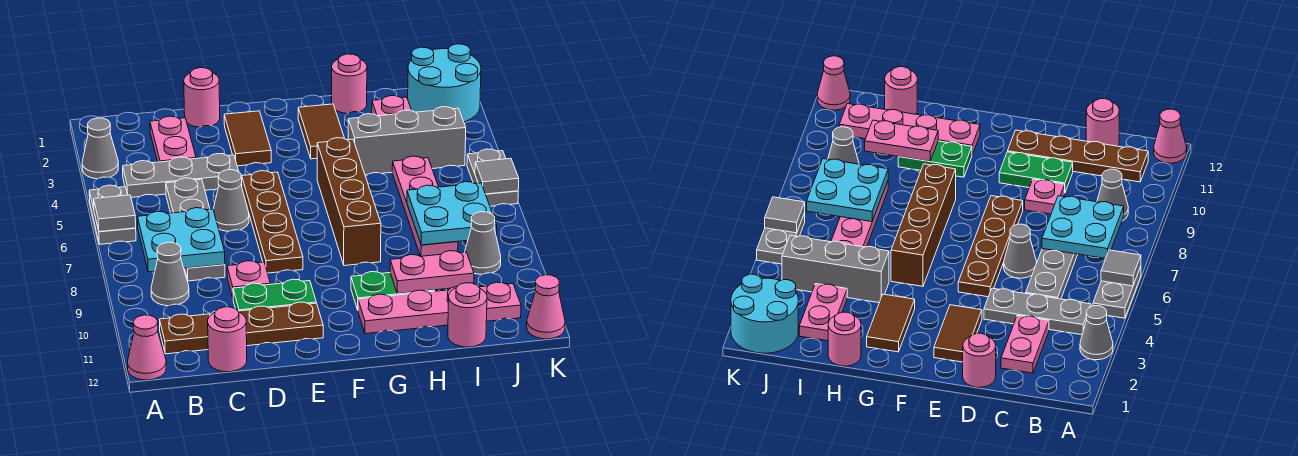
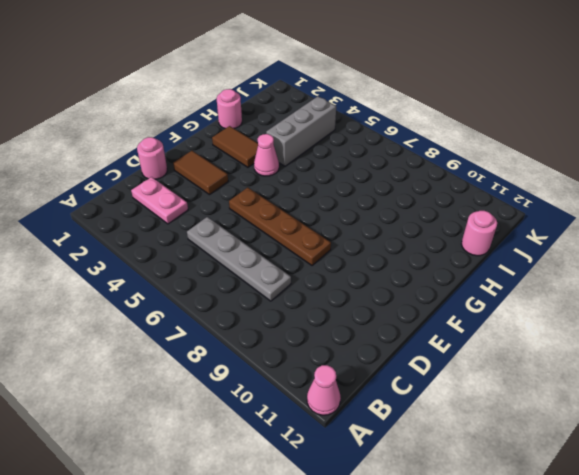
pink 1x1 cone [254,134,279,176] -> pink 1x1 cone moved to [527,275,565,339]
none -> grey 1x1 cone [82,118,118,179]
none -> grey 1x2 plate [89,185,136,244]
none -> grey 1x3 plate [123,154,238,197]
none -> grey 1x1 cone [151,242,189,306]

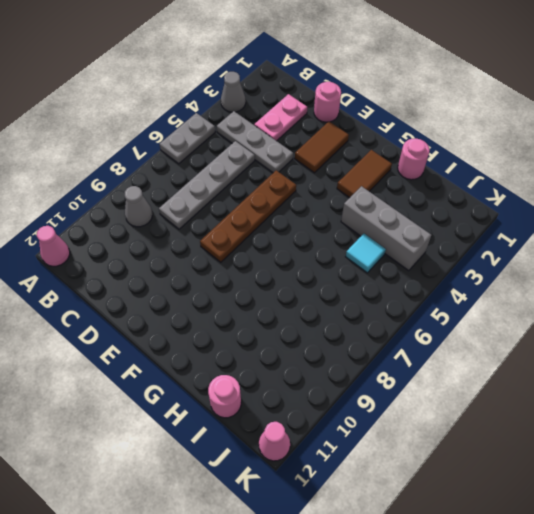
cyan 1x1 tile [346,234,386,273] -> pink 1x4 plate [392,156,458,256]
none -> brown 1x4 plate [160,302,323,354]
none -> pink 1x1 round brick [208,307,247,372]
none -> grey 1x1 cone [213,170,249,231]
none -> pink 1x1 plate [227,261,270,298]

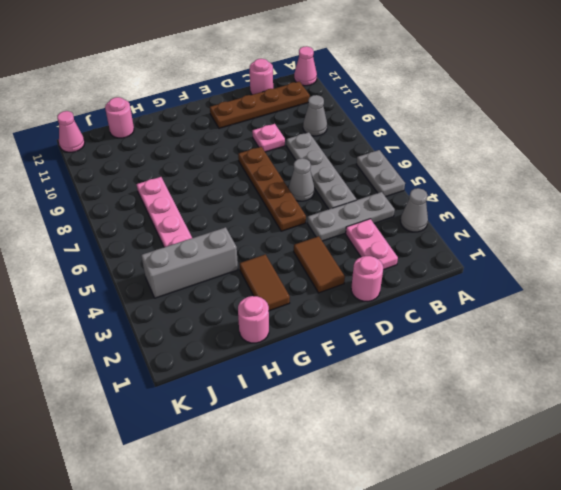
none -> green 1x2 plate [233,279,316,311]
none -> brown 1x4 brick [317,138,381,266]
none -> green 1x2 plate [351,272,435,310]
none -> pink 1x4 plate [358,282,521,334]

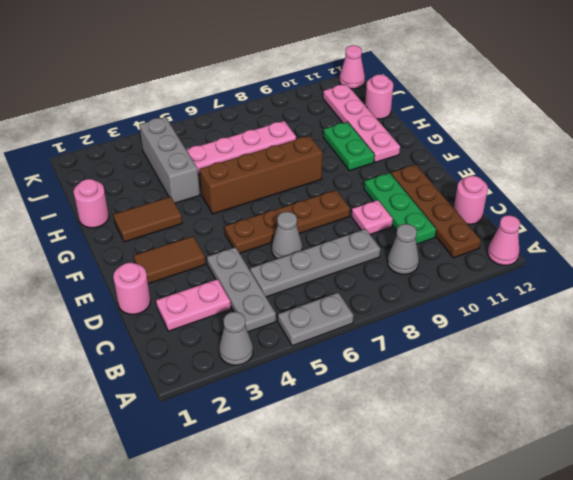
green 1x3 plate [364,173,436,244] -> green 1x2 plate [233,279,316,311]
none -> pink 1x2 plate [372,96,411,116]
none -> cyan 2x2 round brick [408,44,481,122]
none -> grey 1x1 cone [465,212,501,274]
none -> grey 1x2 plate [467,149,518,206]

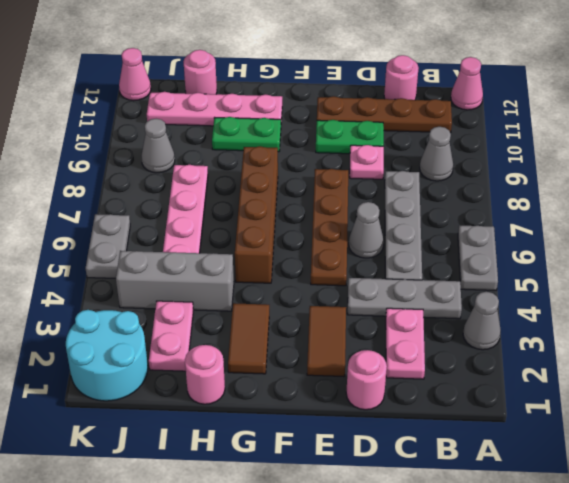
none -> grey 1x1 tile [94,195,136,232]
none -> cyan 2x2 plate [137,208,225,272]
none -> pink 1x2 plate [390,251,474,294]
none -> cyan 2x2 plate [407,182,497,245]

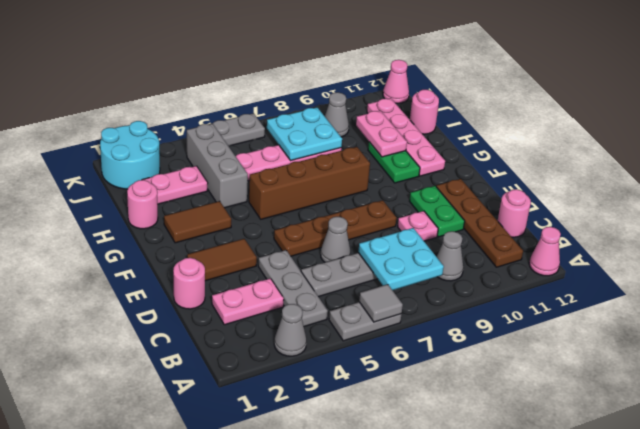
none -> grey 1x1 tile [475,159,519,194]

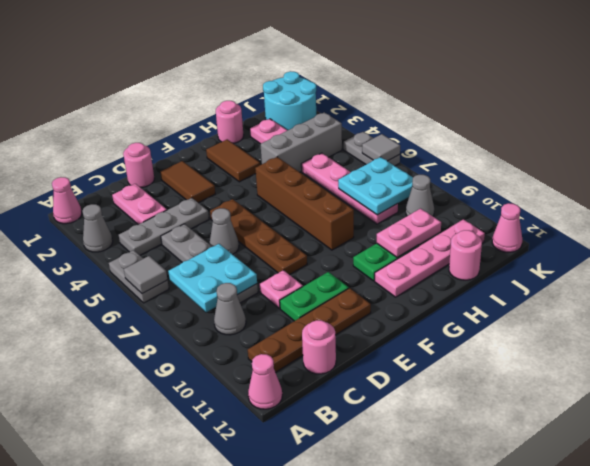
pink 1x1 cone [52,177,82,224] -> none

